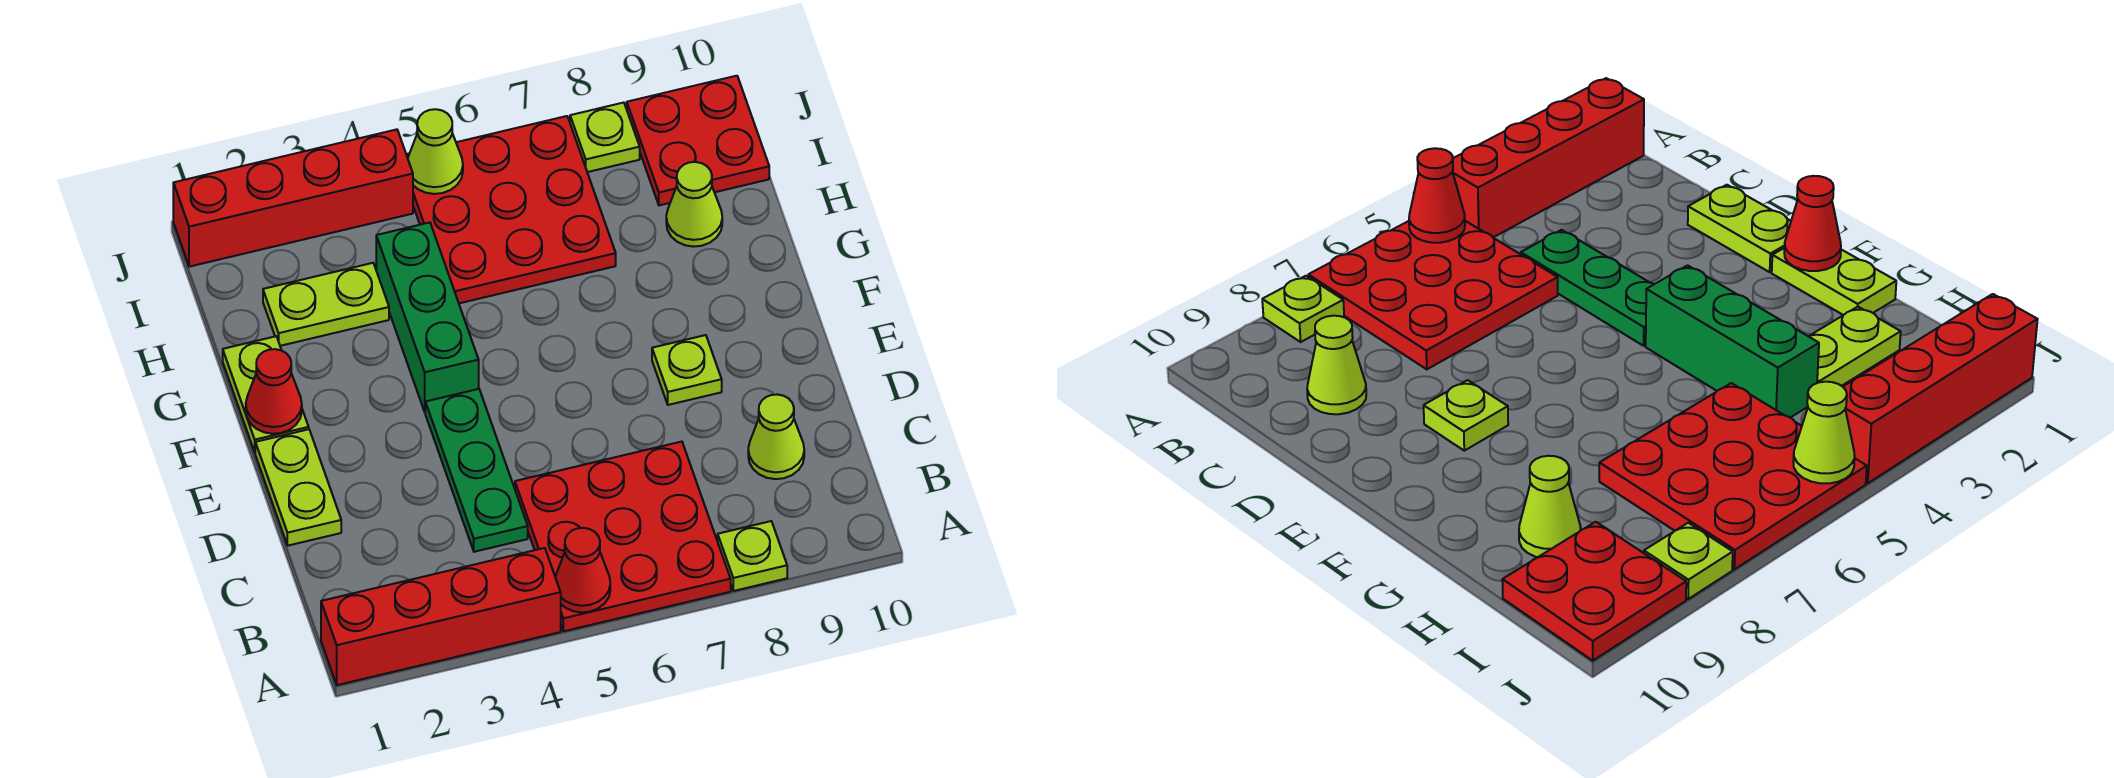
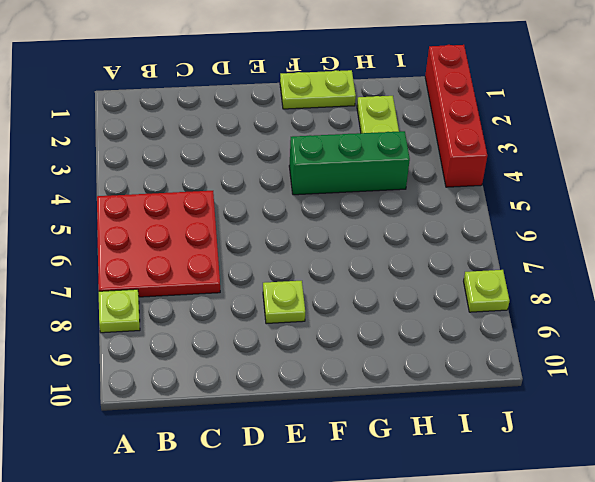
none -> red 1x4 brick [321,548,561,685]
none -> green 1x3 plate [425,389,528,552]
none -> lime 1x1 cone [748,394,804,479]

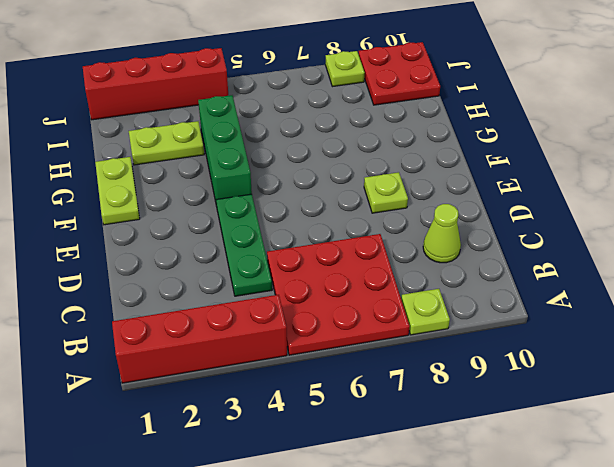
none -> lime 1x2 plate [255,429,341,546]
none -> red 3x3 plate [406,116,616,303]
none -> lime 1x1 cone [666,162,722,247]

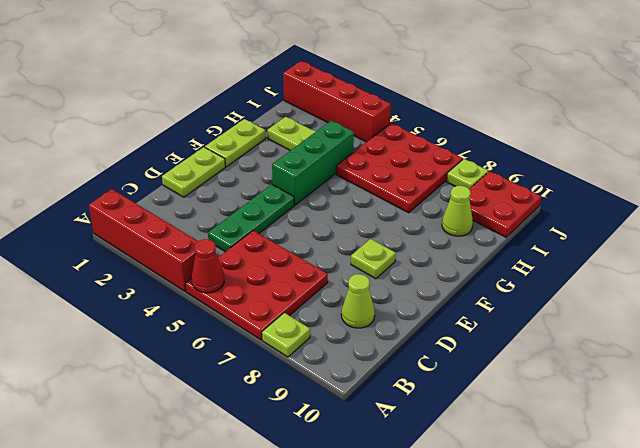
none -> red 1x1 cone [246,349,302,434]
none -> lime 1x1 cone [408,109,463,194]

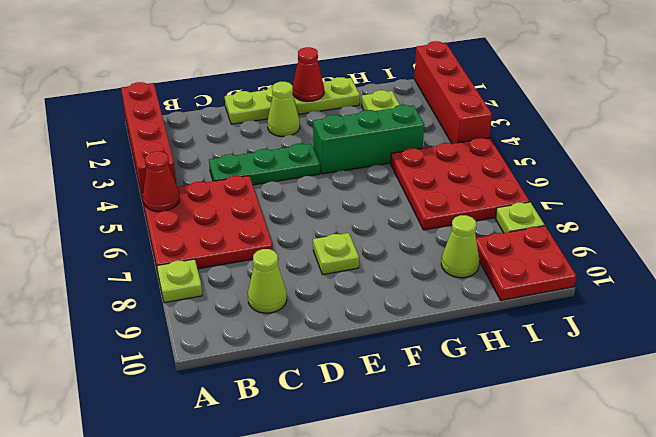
lime 1x1 cone [267,82,300,136] -> lime 1x1 cone moved to [408,109,463,194]

